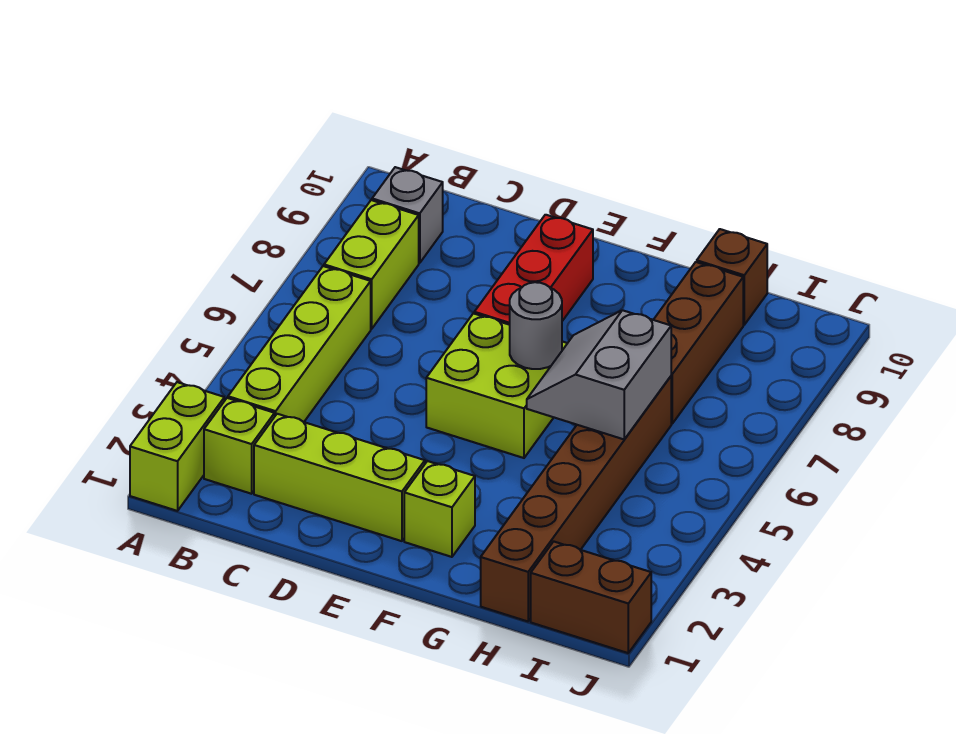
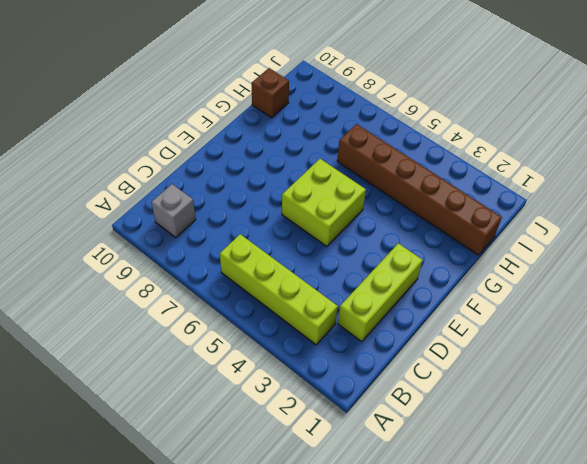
none -> lime 1x2 brick [130,382,224,511]
none -> lime 1x1 brick [204,398,275,494]
none -> lime 1x2 brick [324,200,419,329]

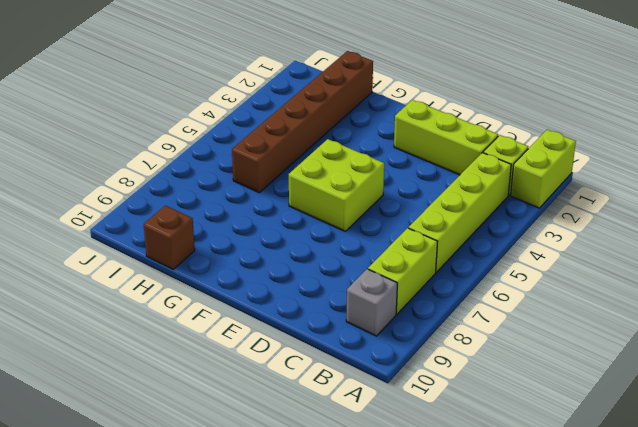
none -> red 1x3 brick [474,215,593,325]
none -> lime 1x1 brick [404,461,475,557]
none -> brown 1x3 brick [654,262,743,424]

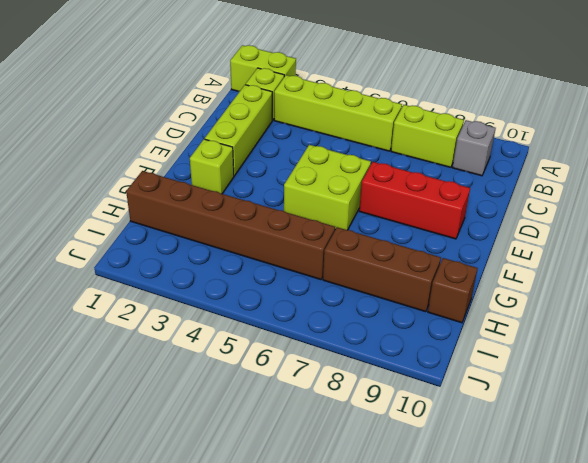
none -> brown 1x2 brick [531,542,651,653]
none -> grey 1x1 round brick [510,282,562,369]
none -> grey 2x2 slope [527,310,671,439]

